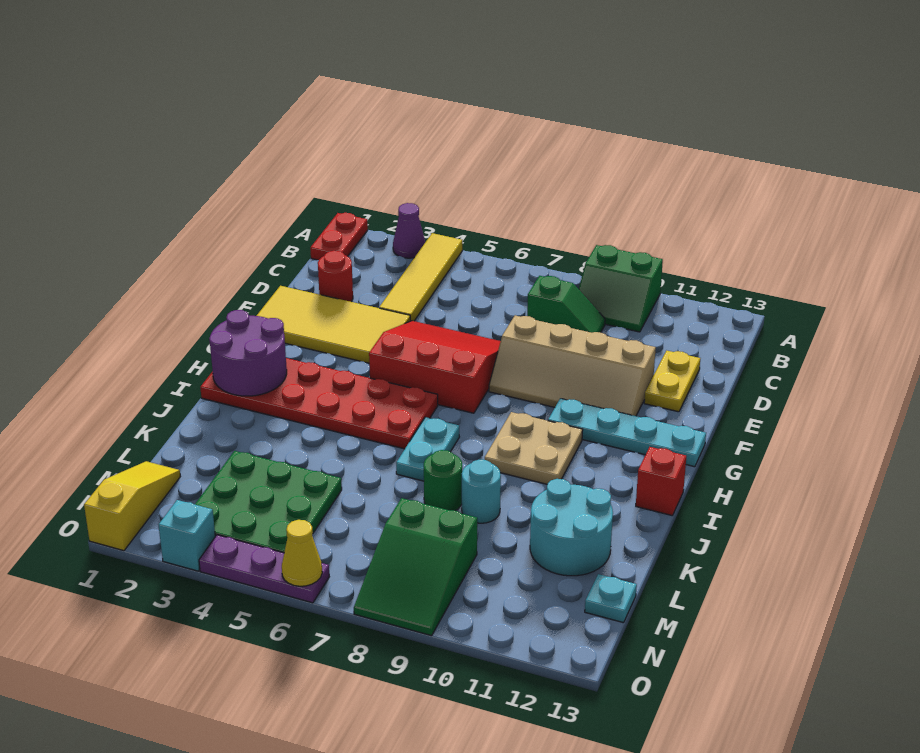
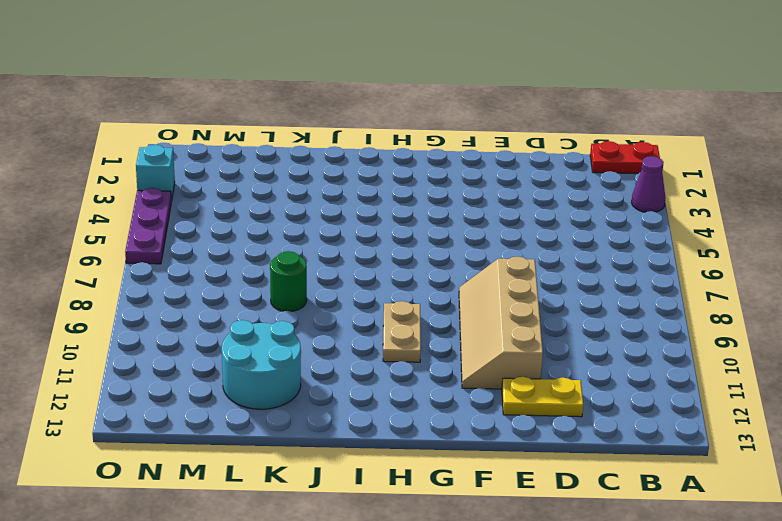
tan 1x2 plate [383,301,421,362] -> tan 2x2 plate [485,412,583,484]
none -> yellow 1x4 tile [379,233,462,321]
none -> green 2x2 slope [579,245,663,332]
none -> green 1x2 slope [527,276,605,333]

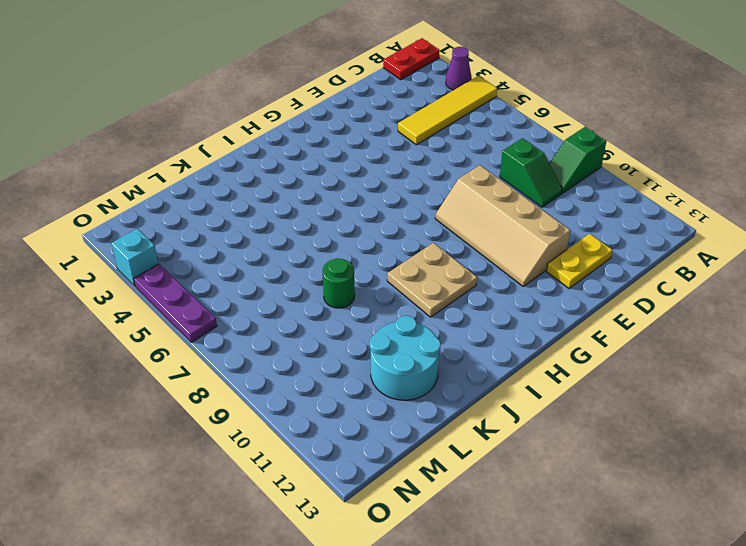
green 1x2 slope [549,127,606,193] -> green 2x2 slope [579,245,663,332]
none -> red 1x1 round brick [318,251,353,302]
none -> yellow 2x4 tile [257,286,410,363]
none -> red 3x3 slope [369,321,501,413]

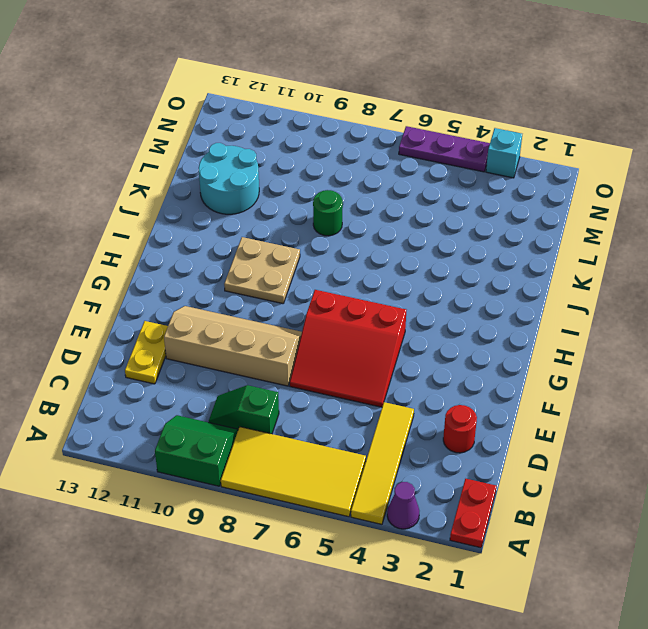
yellow 2x4 tile [221,427,366,517] -> yellow 2x4 tile moved to [257,286,410,363]
none -> cyan 1x4 plate [548,398,706,467]
none -> red 2x6 plate [200,358,438,449]
none -> cyan 1x2 plate [396,417,459,481]

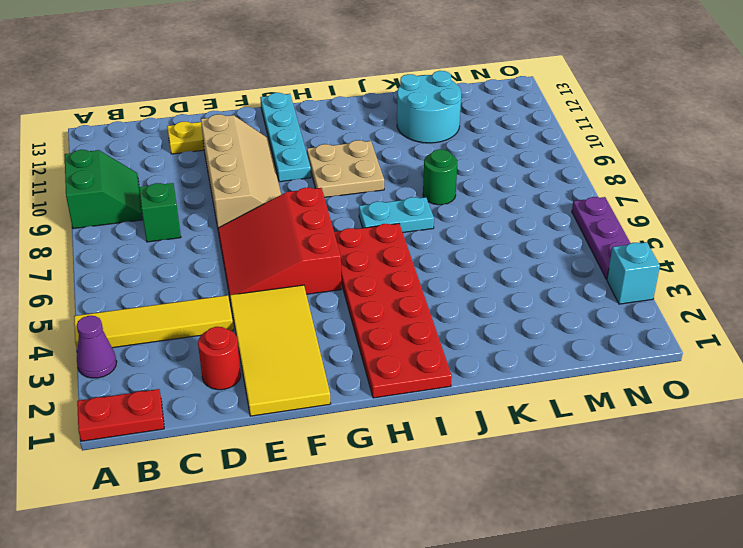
none -> red 1x1 brick [636,447,686,515]
none -> cyan 1x1 round brick [462,460,501,523]
none -> green 3x3 plate [195,451,342,553]

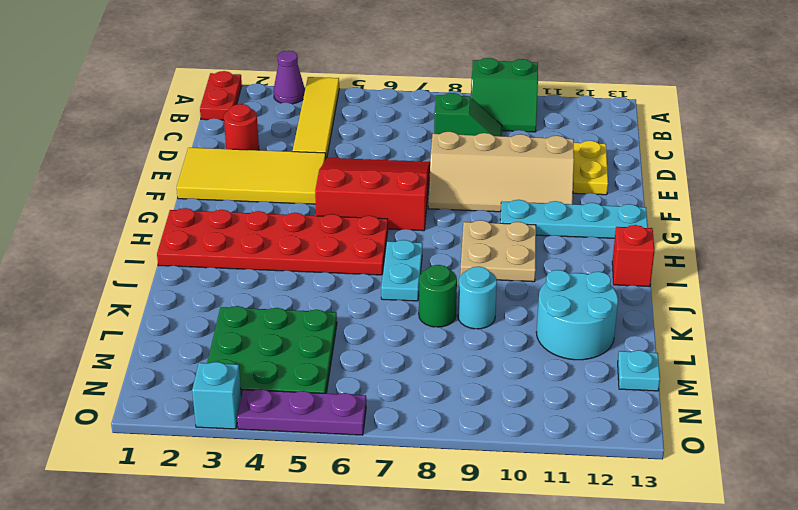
none -> yellow 1x3 slope [84,461,180,551]
none -> green 2x3 slope [354,498,477,636]
none -> purple 2x2 round brick [209,310,287,396]

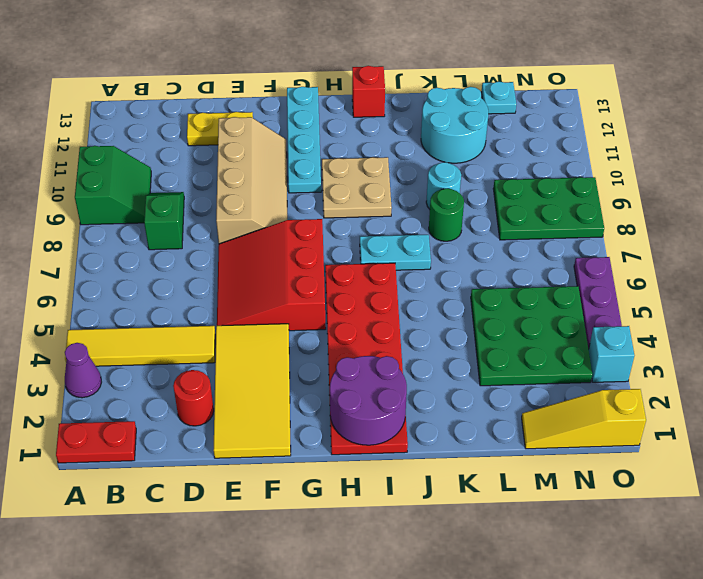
green 2x3 plate [493,177,604,240] -> green 2x3 slope [354,498,477,636]
none -> yellow 1x1 cone [282,520,322,586]

